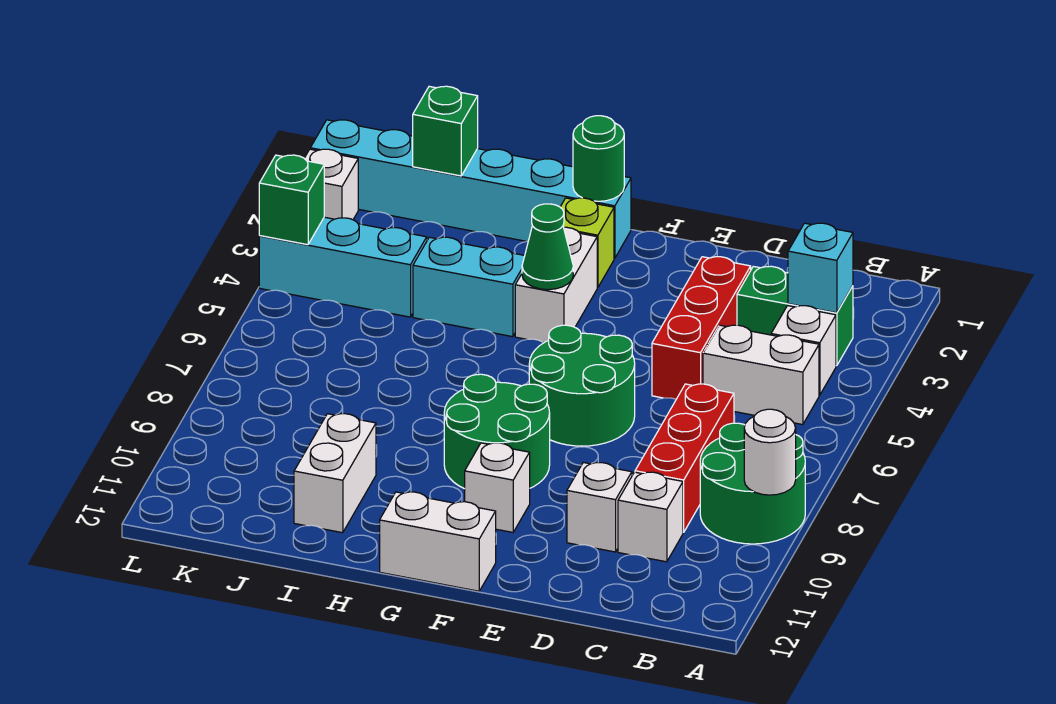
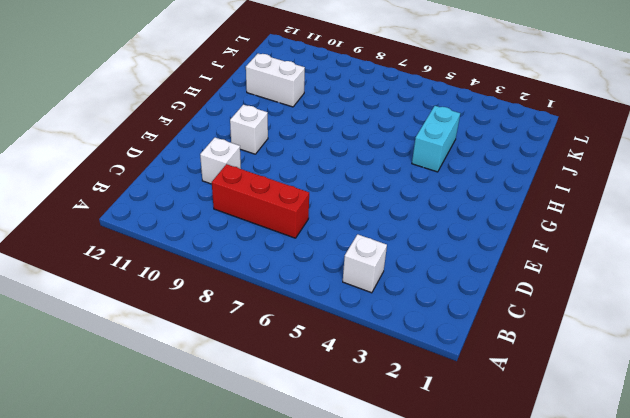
none -> green 2x2 round brick [700,423,805,544]
none -> green 1x2 brick [737,266,853,366]
none -> white 1x2 brick [703,325,819,425]

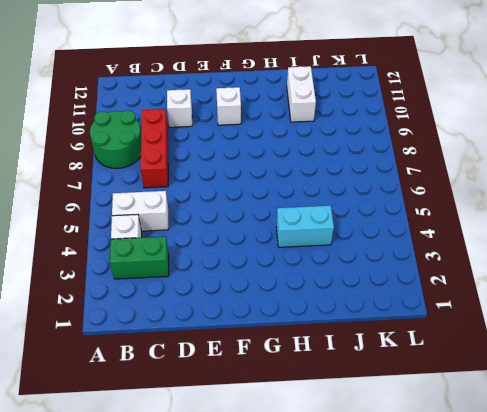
none -> white 1x1 brick [618,472,683,562]
none -> red 1x3 brick [652,257,751,399]
none -> green 2x2 round brick [529,325,635,446]

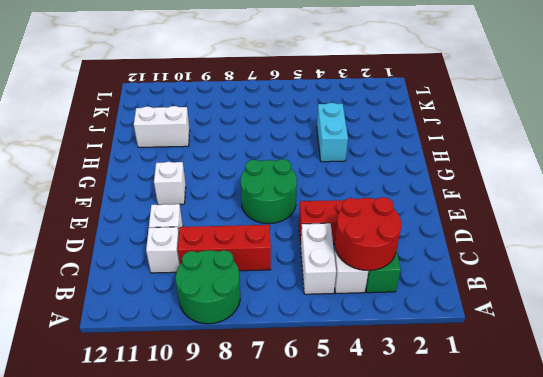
red 2x2 round brick [335,197,401,271] -> cyan 1x1 brick [788,223,853,313]
none -> green 2x2 round brick [444,374,550,489]
none -> white 1x2 brick [380,492,496,591]
none -> cyan 1x6 brick [310,120,631,258]

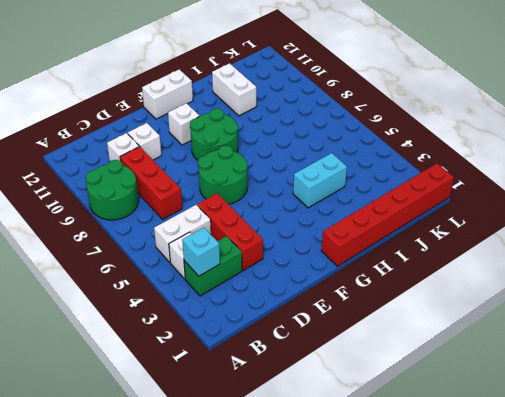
red 1x6 brick [321,163,454,266] -> cyan 1x6 brick [310,120,631,258]
none -> lime 1x1 brick [560,198,614,288]
none -> white 1x2 brick [515,227,597,343]
none -> cyan 1x3 brick [259,217,427,317]

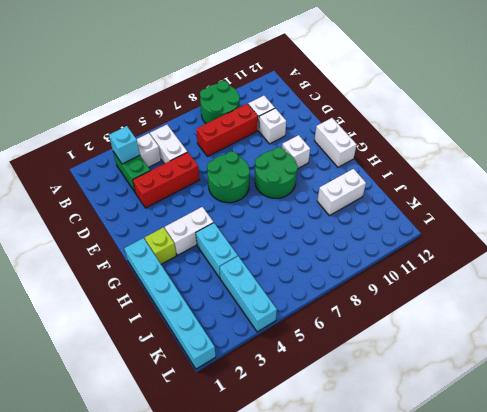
none -> white 1x1 brick [304,149,358,220]
none -> white 1x1 round brick [744,409,796,495]
none -> green 1x1 round brick [573,116,624,201]

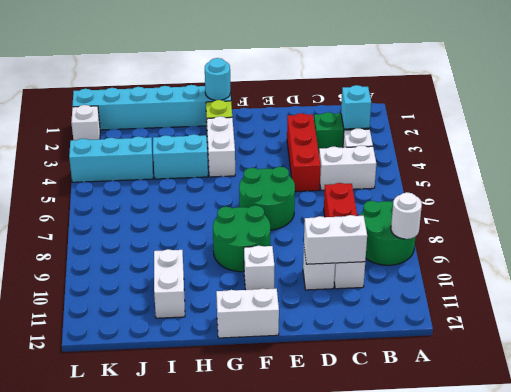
white 1x2 brick [304,215,367,264] -> none
cyan 1x1 round brick [205,58,231,100] -> green 1x1 round brick [573,116,624,201]
none -> green 1x1 cone [522,204,573,290]
none -> green 1x1 brick [413,86,478,176]
none -> green 1x1 brick [259,155,324,245]

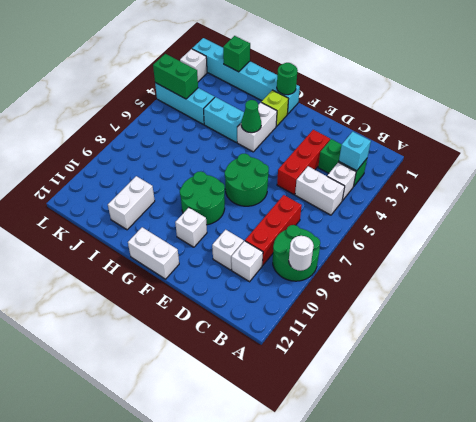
green 1x2 brick [153,54,198,99] -> green 1x1 brick [259,155,324,245]

